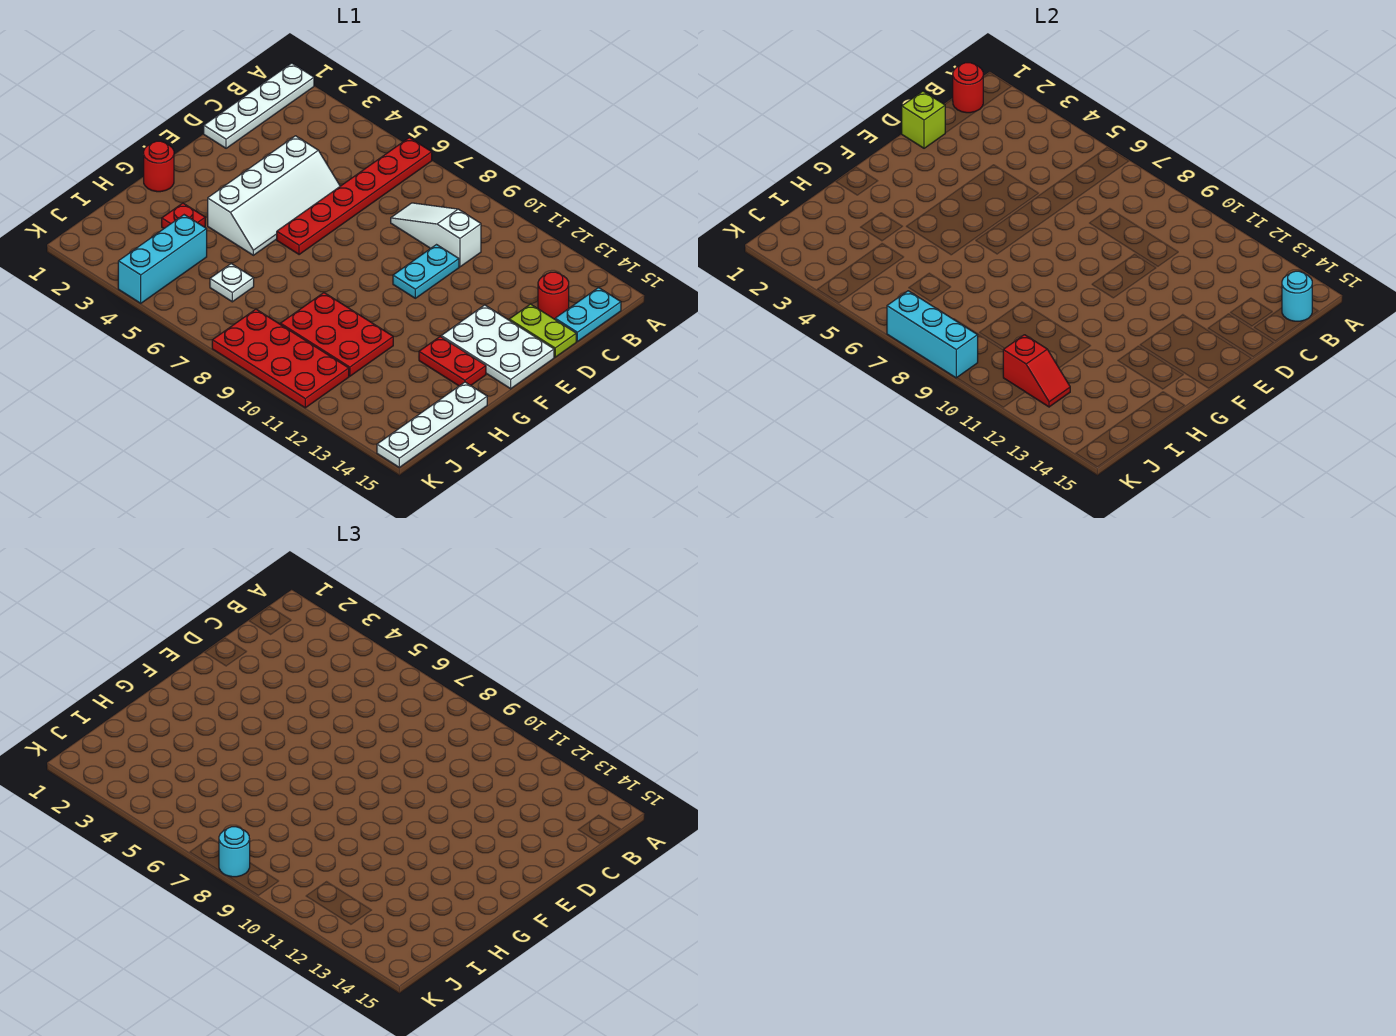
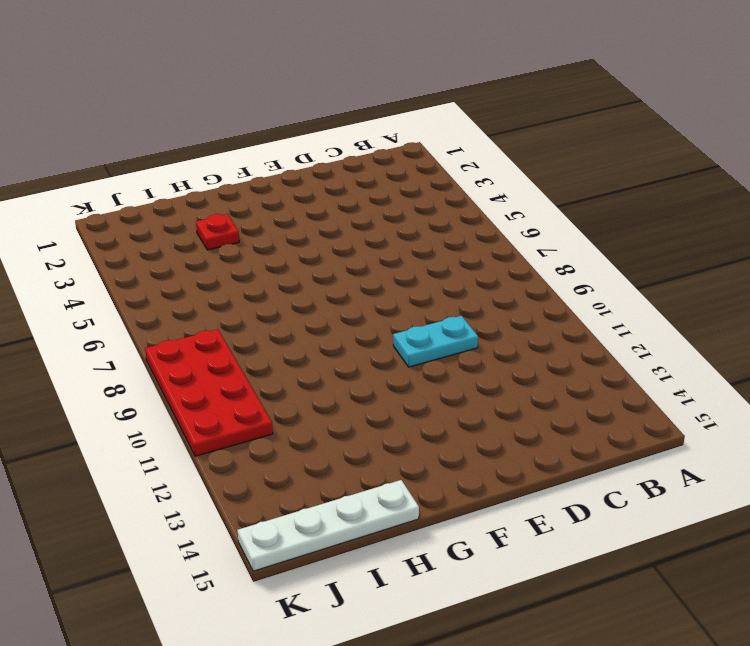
none -> white 1x4 plate [204,63,314,148]
none -> red 1x6 plate [277,138,432,255]
none -> cyan 1x2 plate [555,288,621,341]

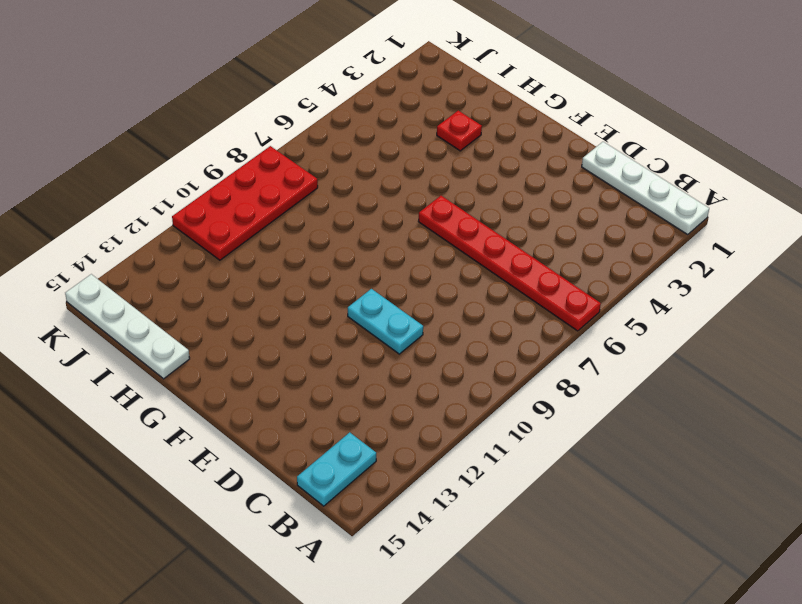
cyan 1x2 plate [297,432,376,506] -> cyan 1x2 plate turned to [555,288,621,341]
none -> white 1x3 slope [391,203,481,267]
none -> red 1x1 round brick [538,272,569,319]
none -> white 2x4 slope [208,136,340,255]

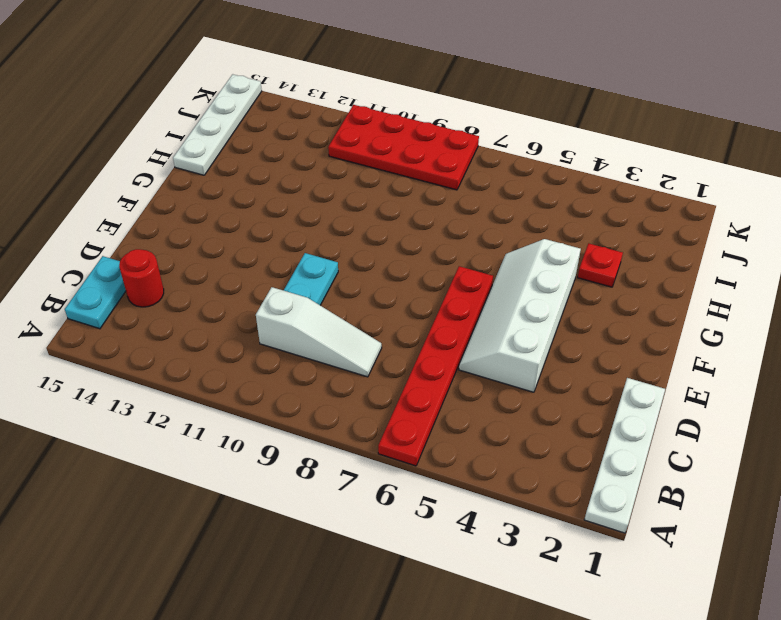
none -> lime 1x2 plate [509,304,576,357]
none -> white 2x3 plate [441,305,554,389]
none -> red 1x1 round brick [144,141,174,192]

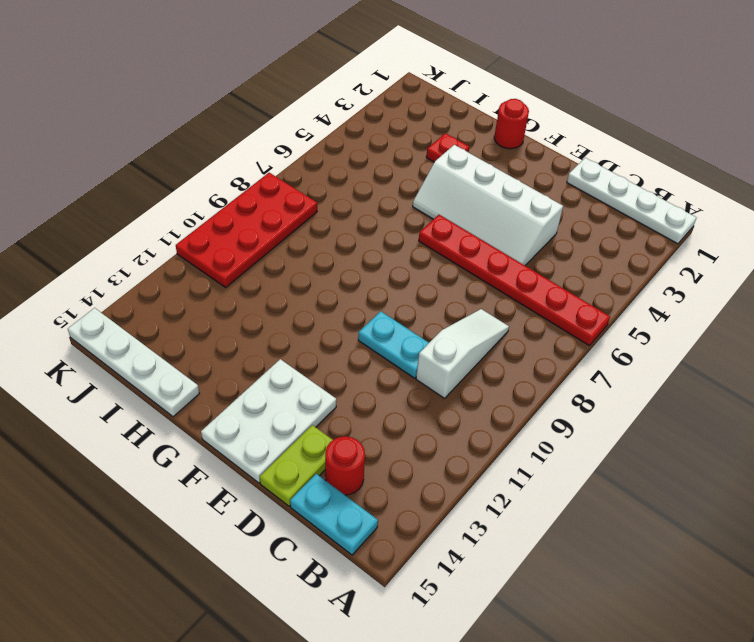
none -> red 1x2 plate [419,337,486,386]
none -> red 2x3 plate [280,293,393,376]
none -> cyan 1x3 brick [118,215,207,303]

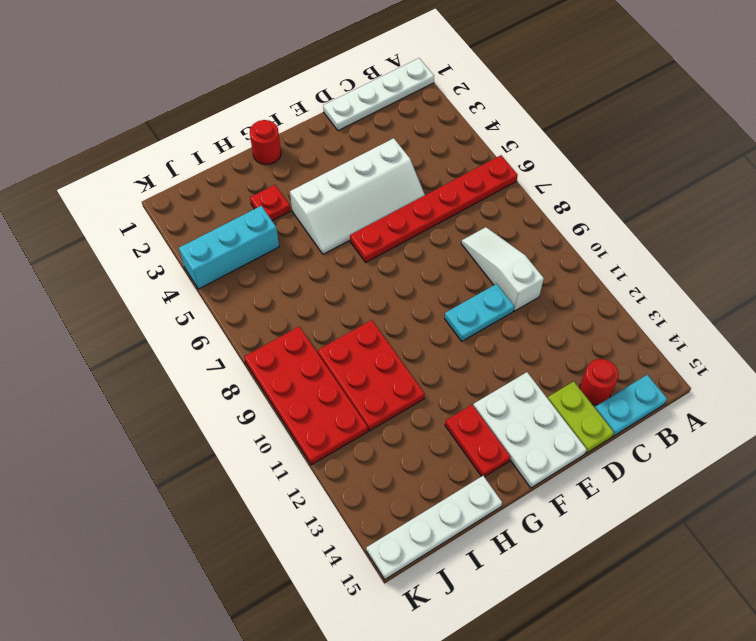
none -> white 1x1 plate [210,264,254,302]
none -> red 1x1 round brick [953,63,983,113]
none -> cyan 1x1 round brick [1282,271,1312,321]

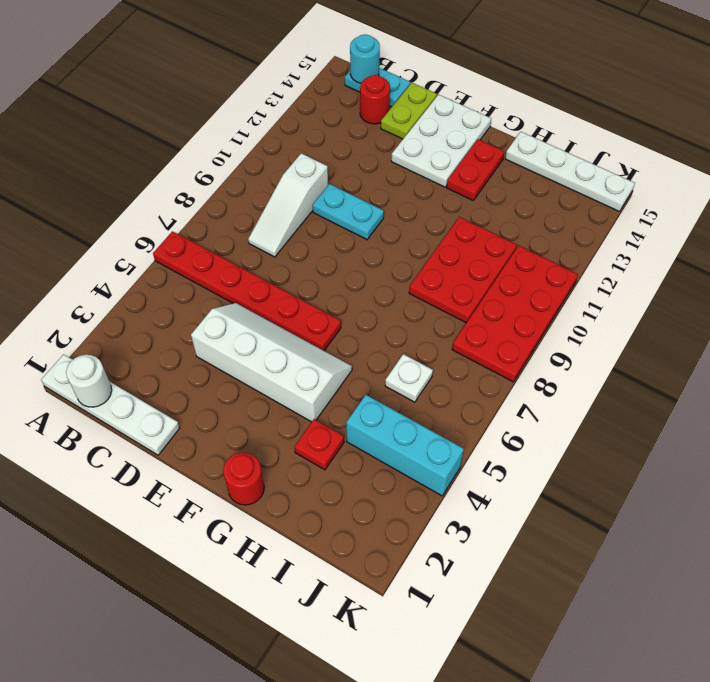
white 1x1 round brick [66,355,112,407] -> red 1x1 round brick [953,63,983,113]
none -> lime 1x1 brick [902,91,945,148]
none -> red 1x2 slope [1003,335,1070,407]
none -> cyan 1x3 brick [887,291,978,378]

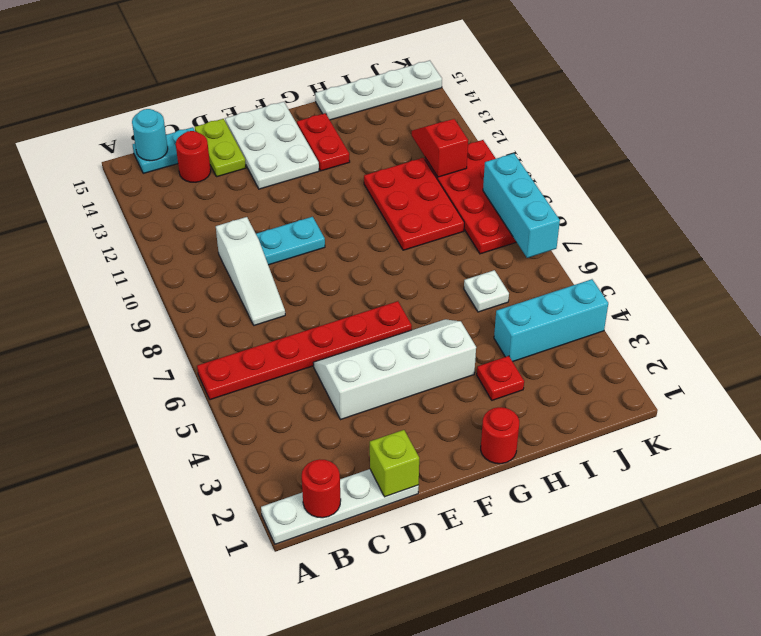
none -> cyan 1x1 round brick [219,827,250,877]

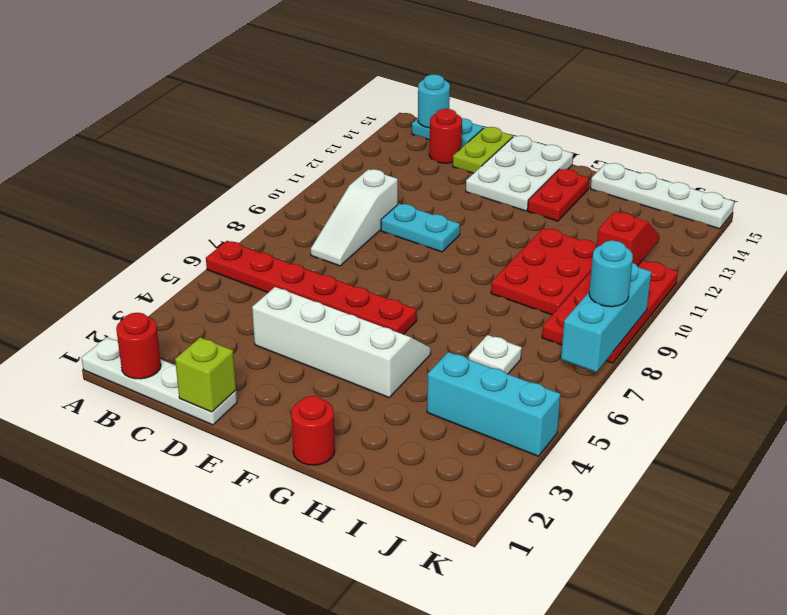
none -> red 1x1 plate [162,203,205,228]

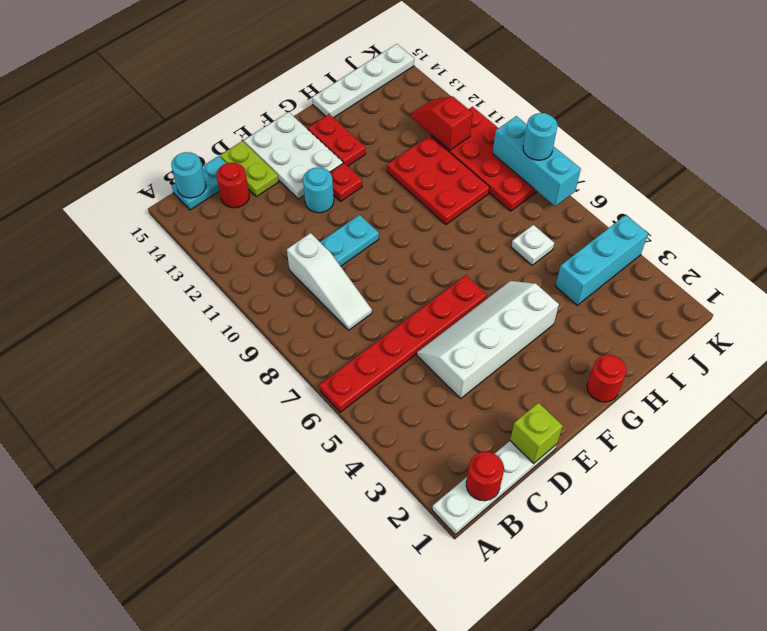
cyan 1x1 round brick [303,167,334,213] -> none
red 1x1 plate [330,163,362,201] -> red 1x1 plate moved to [162,203,205,228]

